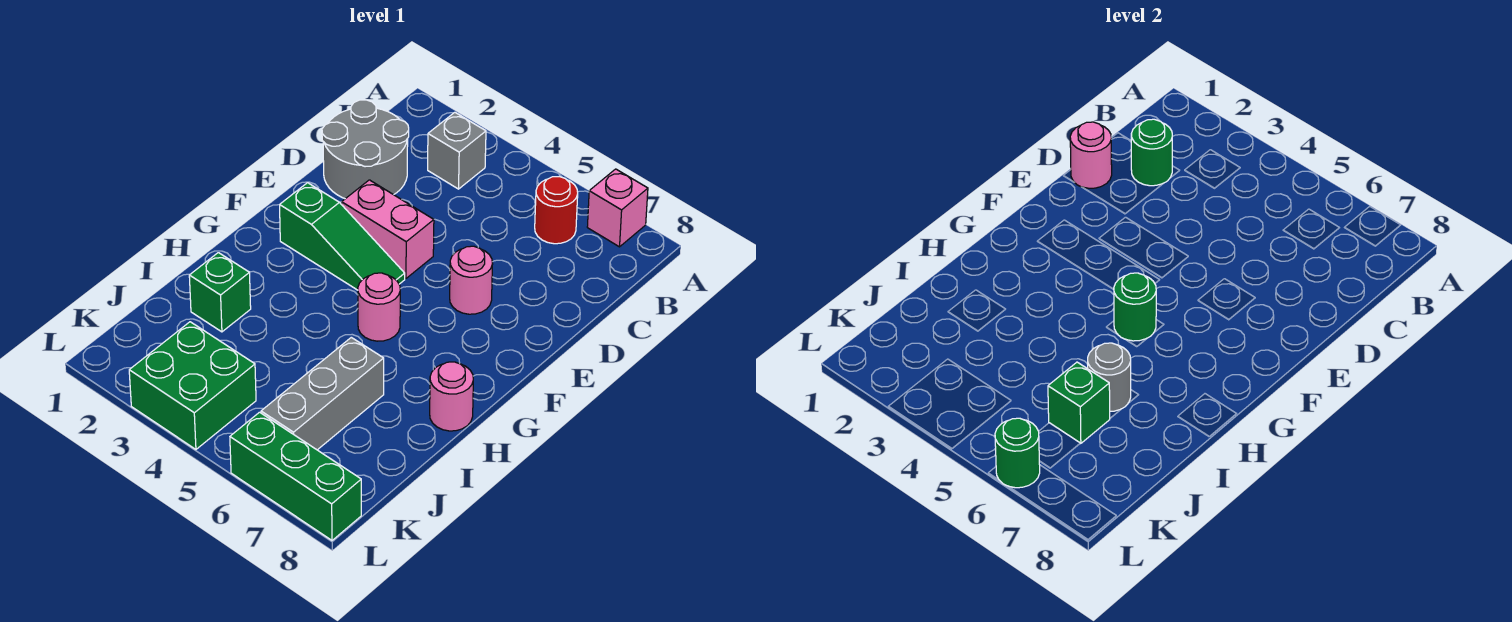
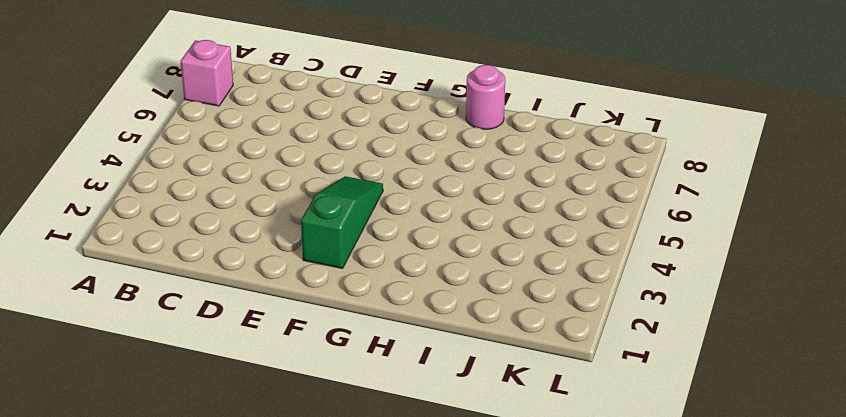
none -> grey 1x1 brick [428,112,486,189]
none -> red 1x1 round brick [535,177,578,244]
none -> grey 2x2 round brick [322,100,409,199]

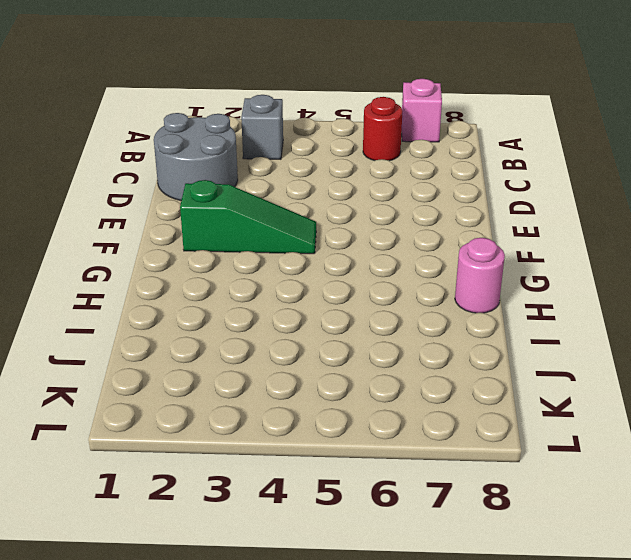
none -> pink 1x2 brick [342,180,434,278]
none -> pink 1x1 round brick [450,246,493,314]
none -> pink 1x1 round brick [358,273,400,341]

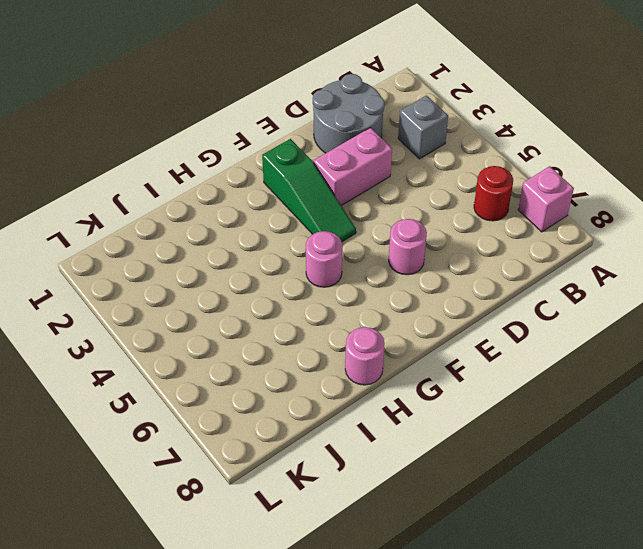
pink 1x2 brick [314,128,392,206] -> pink 1x2 brick turned to [342,180,434,278]
none -> green 1x1 brick [189,253,251,332]
none -> grey 1x3 brick [261,337,384,450]
none -> green 2x2 brick [129,322,256,449]

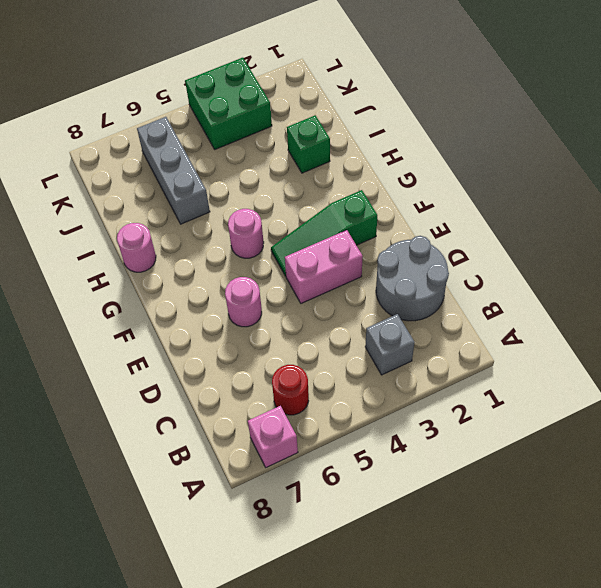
none -> green 1x3 brick [230,412,361,540]
none -> green 1x1 round brick [1131,119,1172,186]
none -> pink 1x1 round brick [1070,122,1112,188]

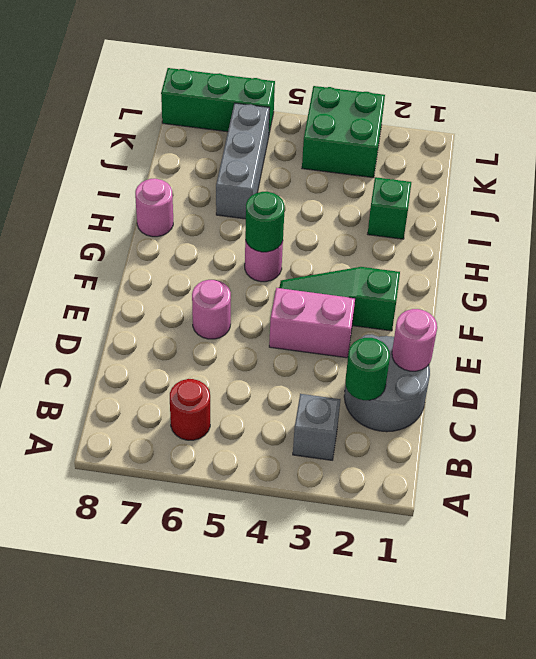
none -> pink 1x1 brick [587,169,648,247]
none -> grey 1x1 round brick [1088,343,1131,411]
none -> green 1x1 brick [1048,362,1110,443]

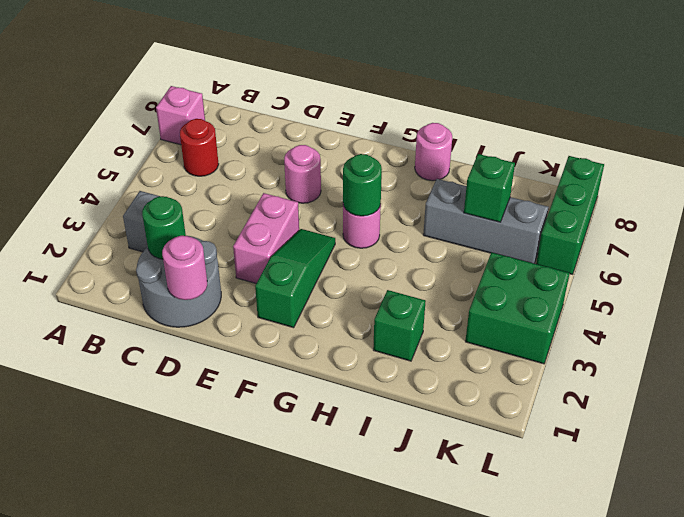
none -> grey 1x1 round brick [1088,343,1131,411]
none -> green 1x1 round brick [995,418,1040,488]

